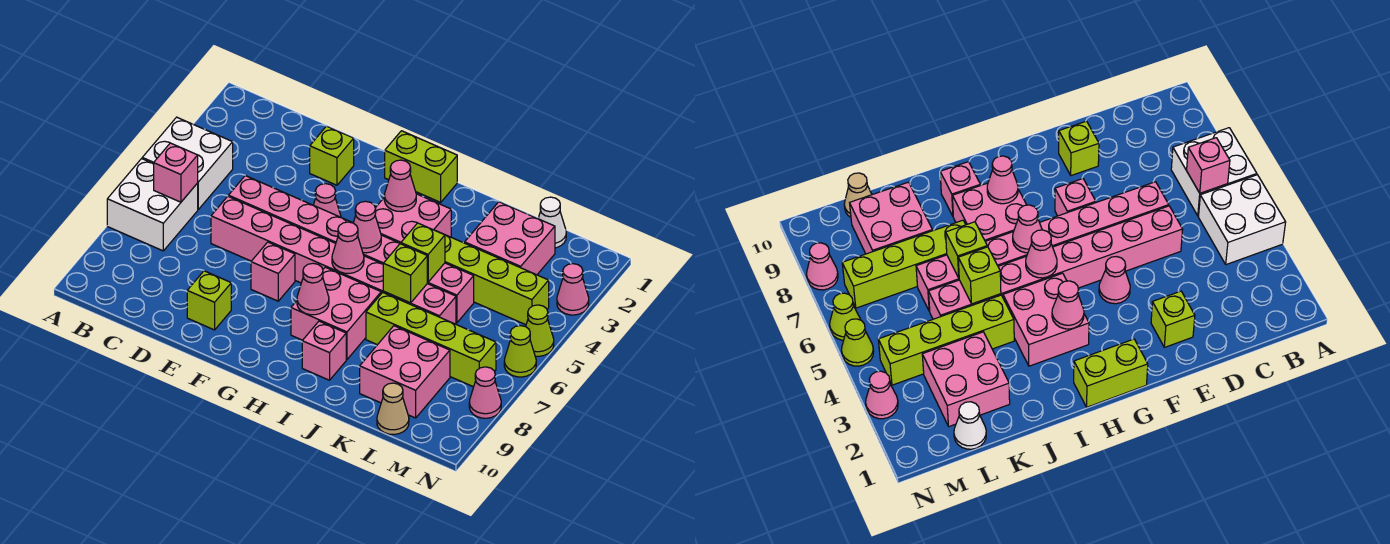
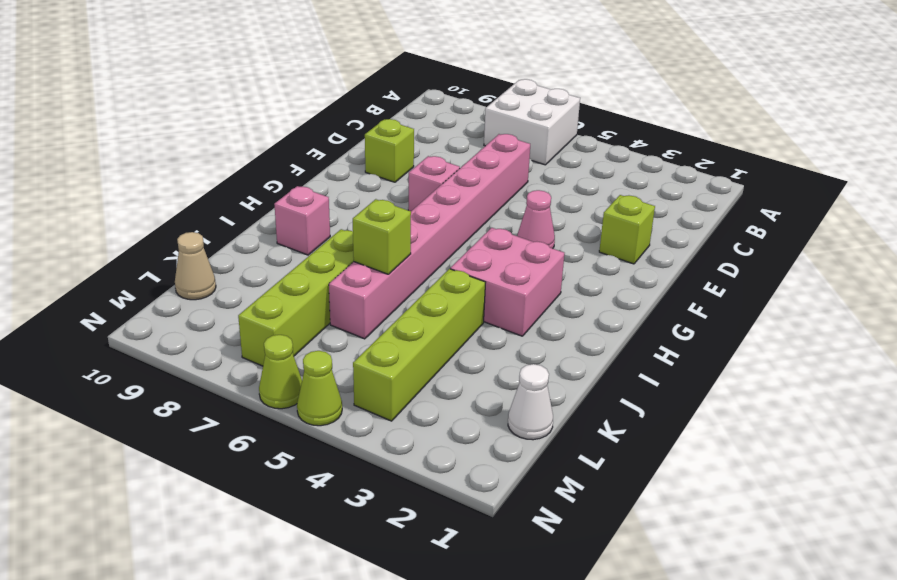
none -> white 2x2 brick [142,117,233,209]
none -> pink 1x8 brick [229,176,474,323]
none -> lime 1x2 brick [385,131,457,202]

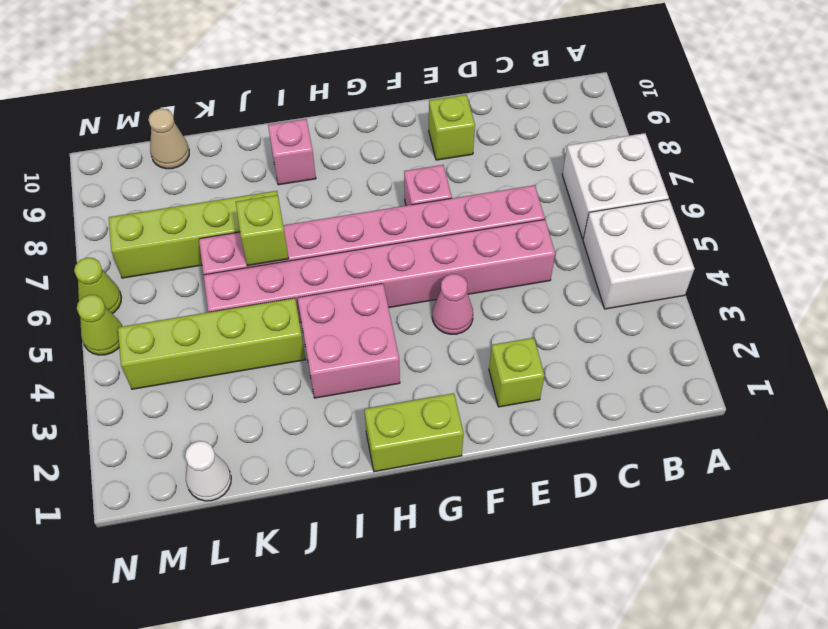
none -> pink 2x2 brick [291,267,381,360]
none -> pink 2x2 brick [465,202,555,275]
none -> pink 2x2 brick [360,326,450,418]

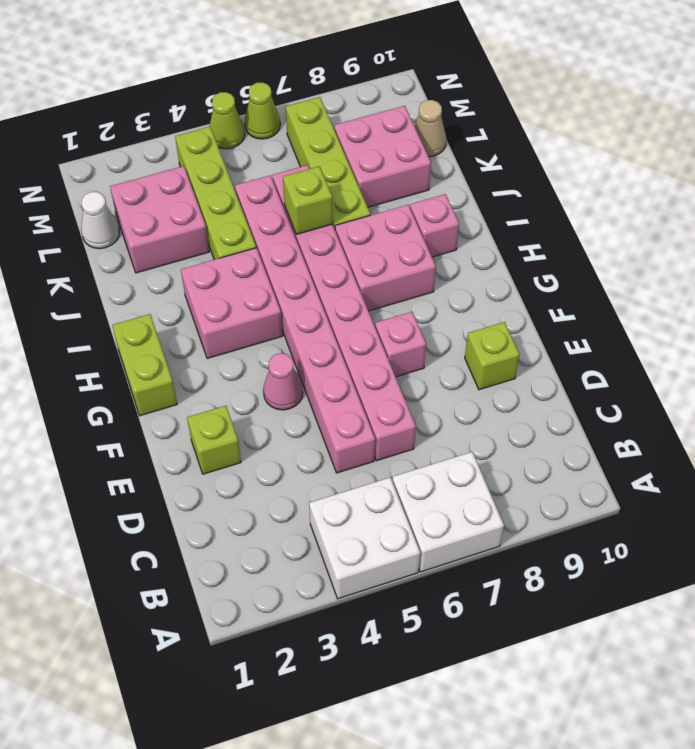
none -> pink 1x1 cone [557,264,589,315]
none -> pink 1x1 cone [469,367,501,418]
none -> pink 1x1 brick [154,143,198,202]

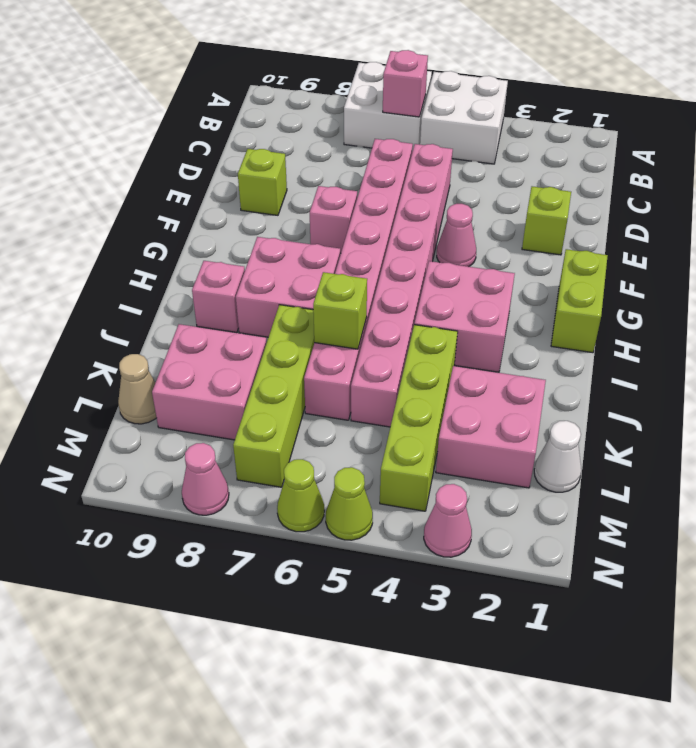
none -> pink 1x1 cone [384,160,416,212]
none -> pink 1x1 cone [353,201,381,253]
none -> pink 1x1 cone [332,222,364,273]

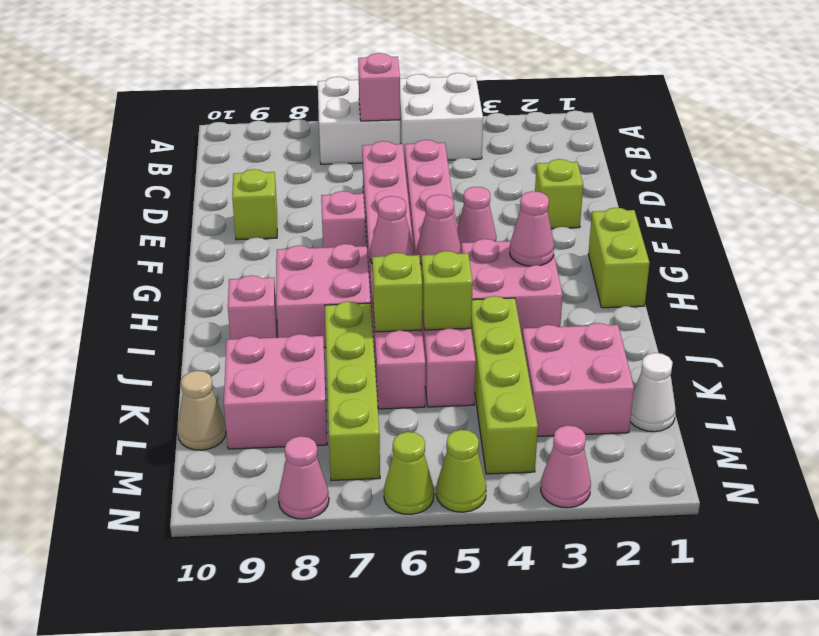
none -> pink 1x1 cone [297,263,329,315]

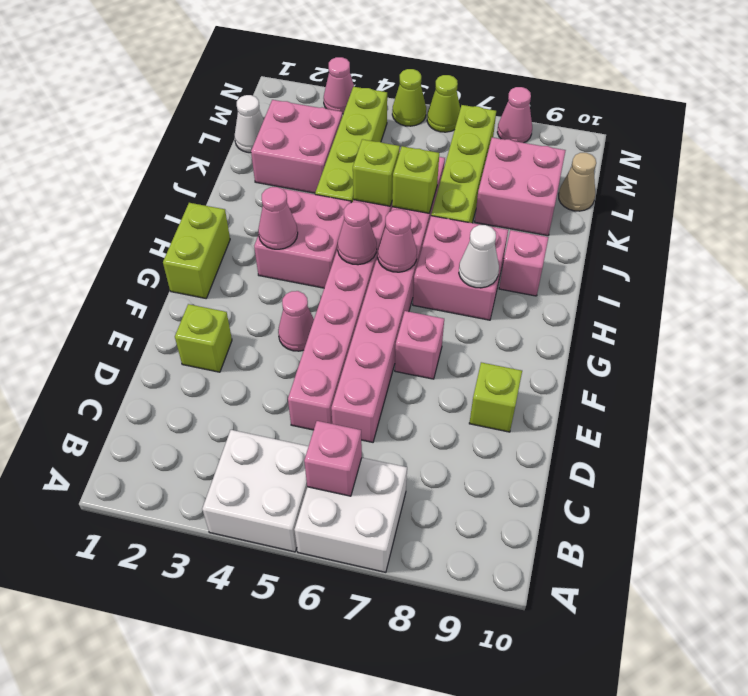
white 1x1 cone [459,225,499,288] -> pink 1x1 cone [297,263,329,315]

